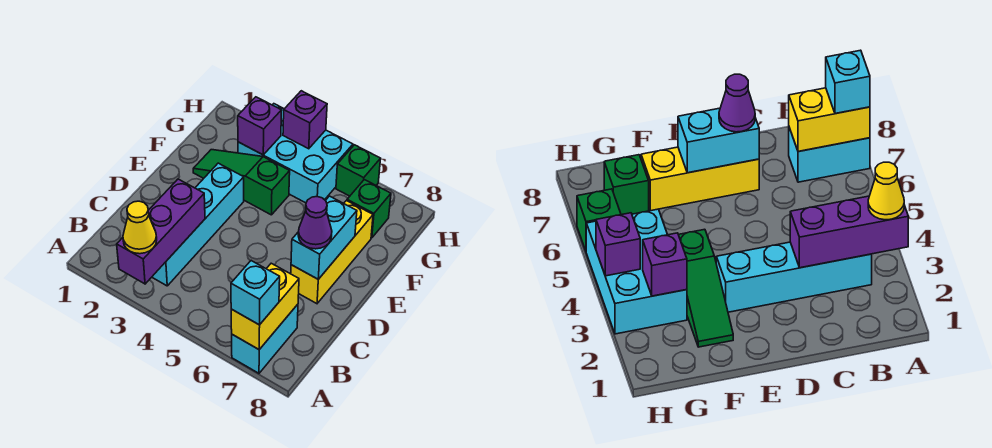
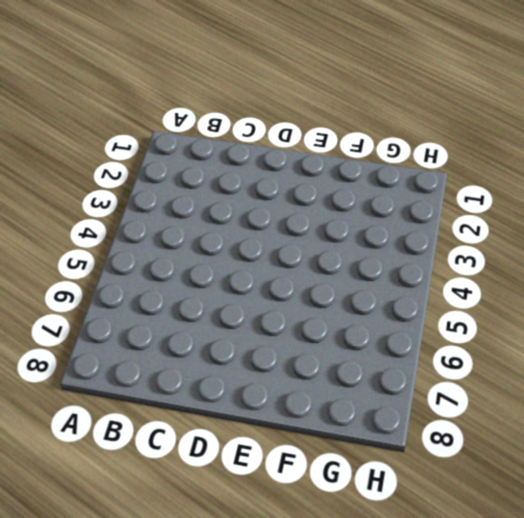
none -> cyan 1x2 brick [232,304,298,373]
none -> cyan 1x4 brick [152,163,244,286]
none -> yellow 1x3 brick [291,201,373,304]

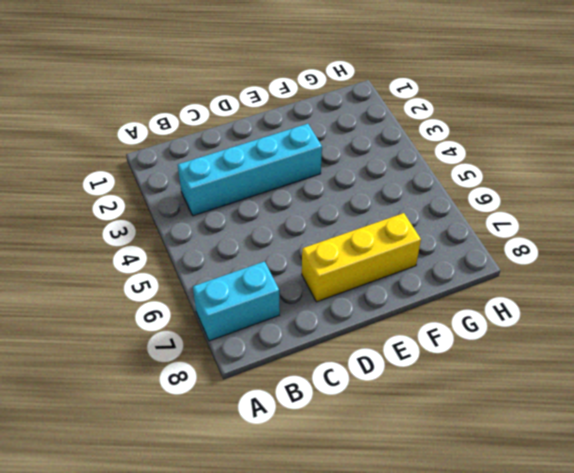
none -> green 1x3 slope [193,150,290,215]
none -> cyan 2x3 brick [238,104,353,203]
none -> green 1x1 brick [347,180,391,238]

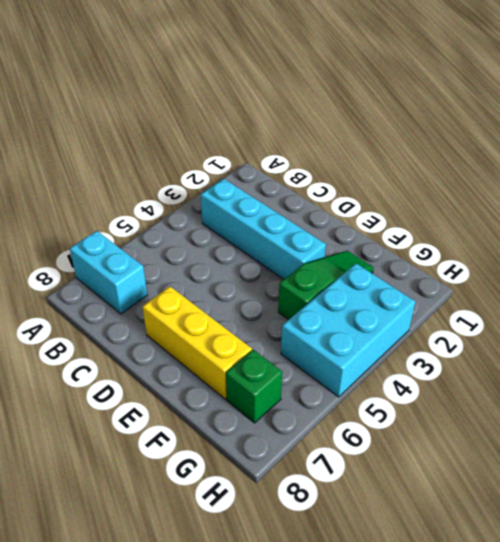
none -> green 1x1 brick [336,145,381,196]
none -> purple 1x3 brick [117,179,205,284]
none -> yellow 1x2 brick [231,263,299,349]

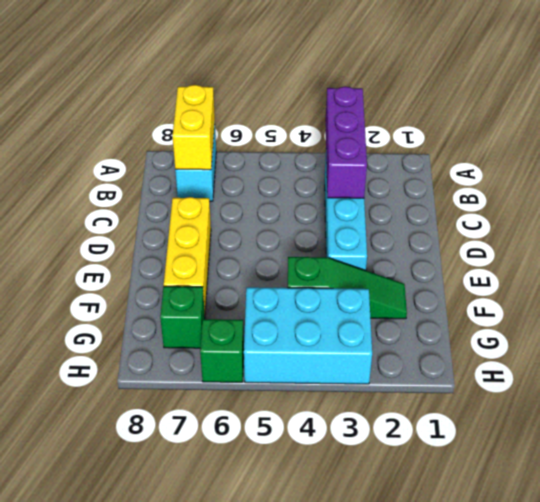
none -> cyan 1x2 brick [291,196,357,279]
none -> purple 1x1 brick [238,97,282,155]
none -> purple 1x1 brick [283,91,327,149]

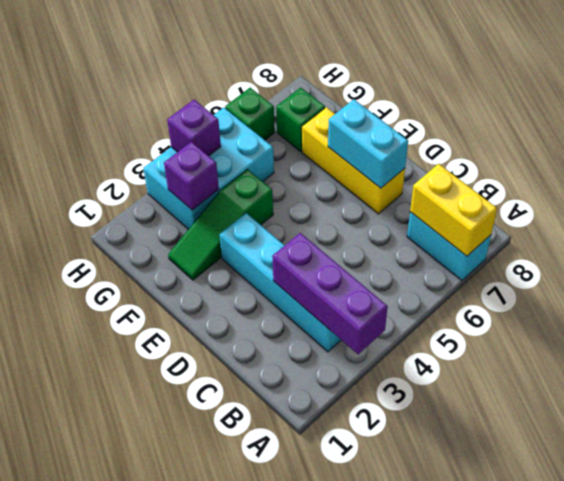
none -> yellow 1x1 cone [123,201,157,254]
none -> cyan 1x1 brick [231,261,280,325]
none -> purple 1x1 cone [298,197,332,249]

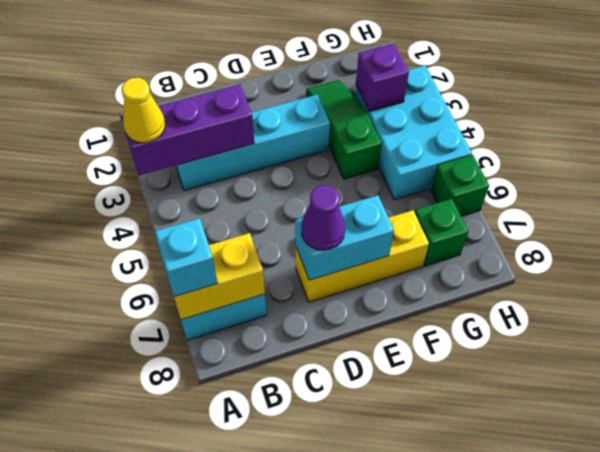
none -> purple 1x1 brick [283,91,327,149]

